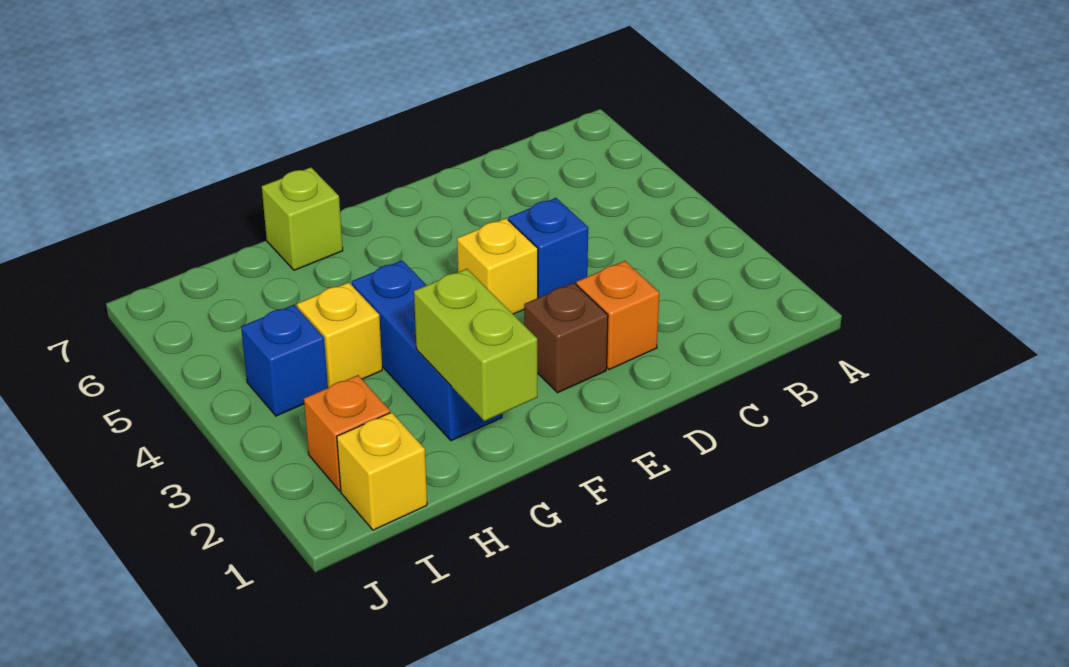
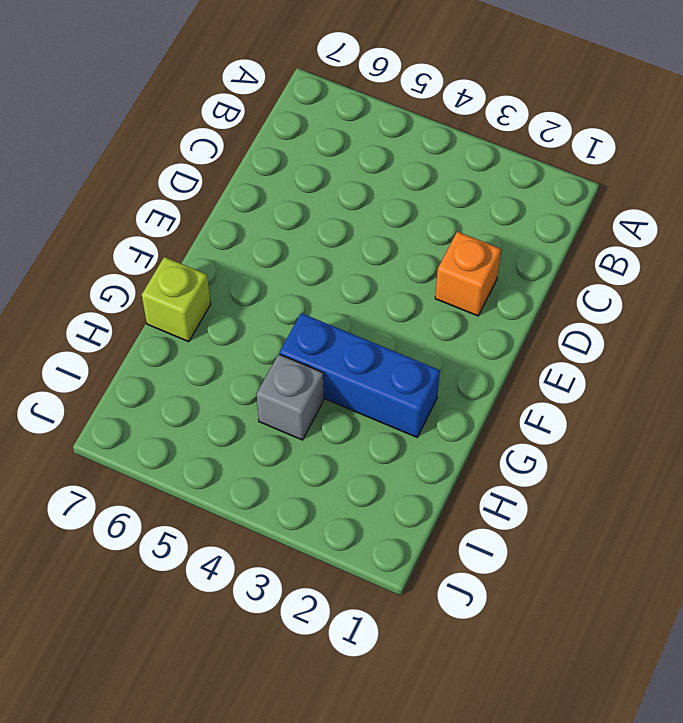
grey 1x1 brick [257,354,324,440] -> yellow 1x1 brick [297,282,382,388]
none -> blue 1x1 brick [508,198,588,298]
none -> brown 1x1 brick [524,283,608,393]

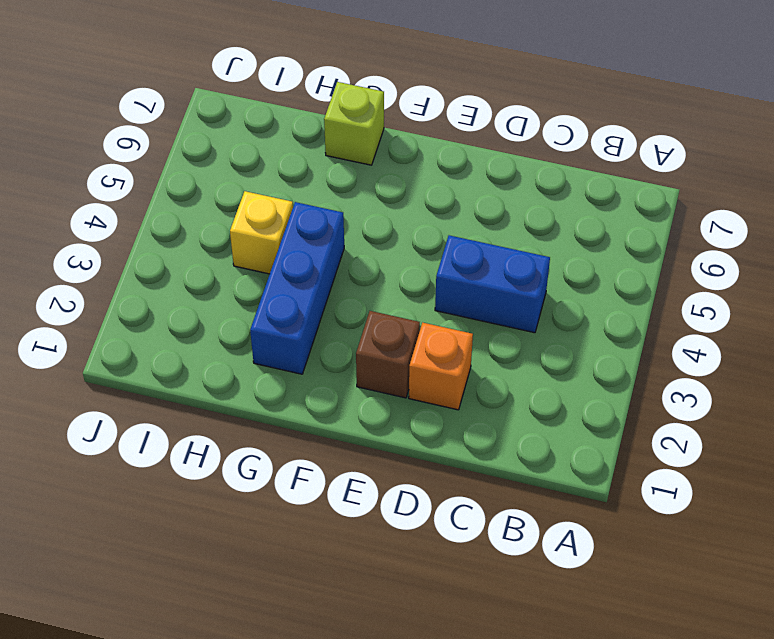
blue 1x2 brick [435,235,550,333] -> blue 1x1 brick [508,198,588,298]
none -> yellow 1x1 brick [457,218,538,314]
none -> yellow 1x1 brick [337,412,427,530]

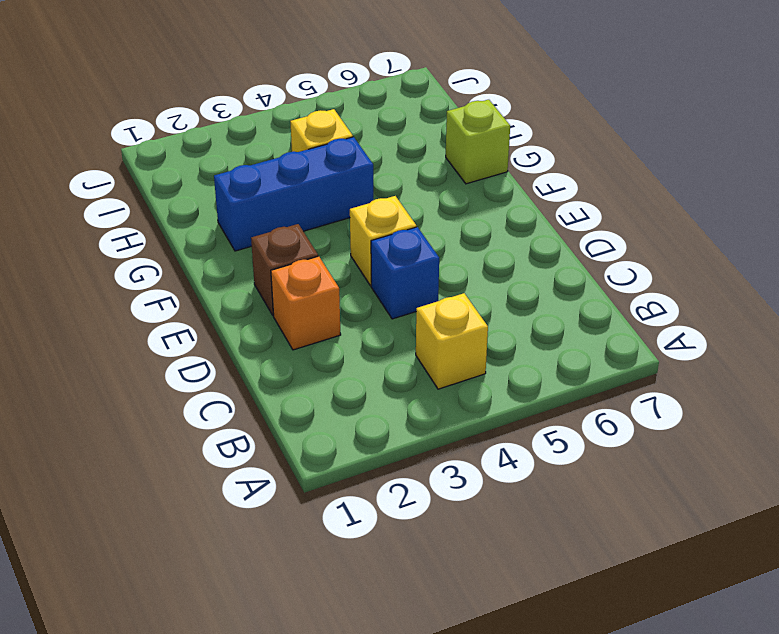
yellow 1x1 brick [416,293,488,389] -> yellow 1x1 brick moved to [337,412,427,530]
none -> orange 1x1 brick [304,375,390,491]
none -> blue 1x1 brick [241,305,328,416]

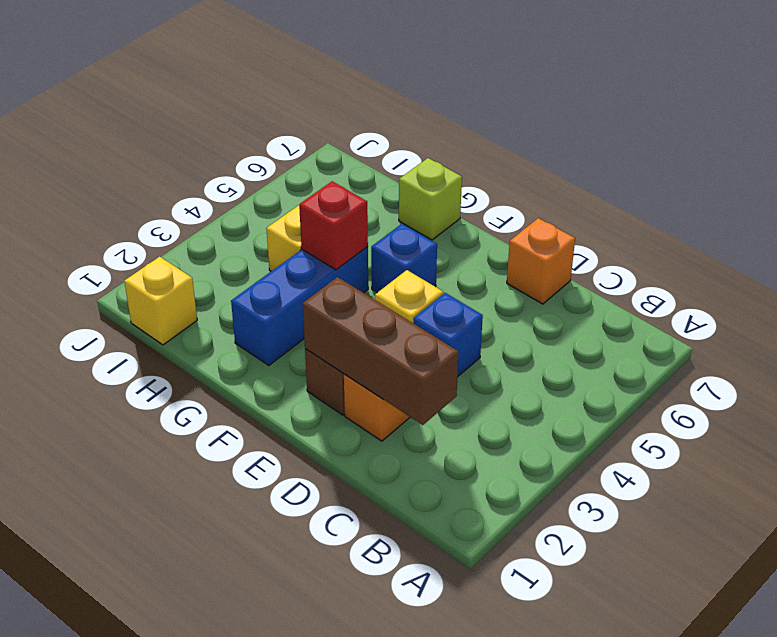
brown 1x3 brick [303,277,458,425] -> none
orange 1x1 brick [507,218,575,304] -> orange 1x1 brick moved to [304,375,390,491]
blue 1x1 brick [371,224,437,293] -> blue 1x1 brick moved to [241,305,328,416]
red 1x1 brick [299,181,368,270] -> none
none -> lime 1x2 brick [414,269,537,421]

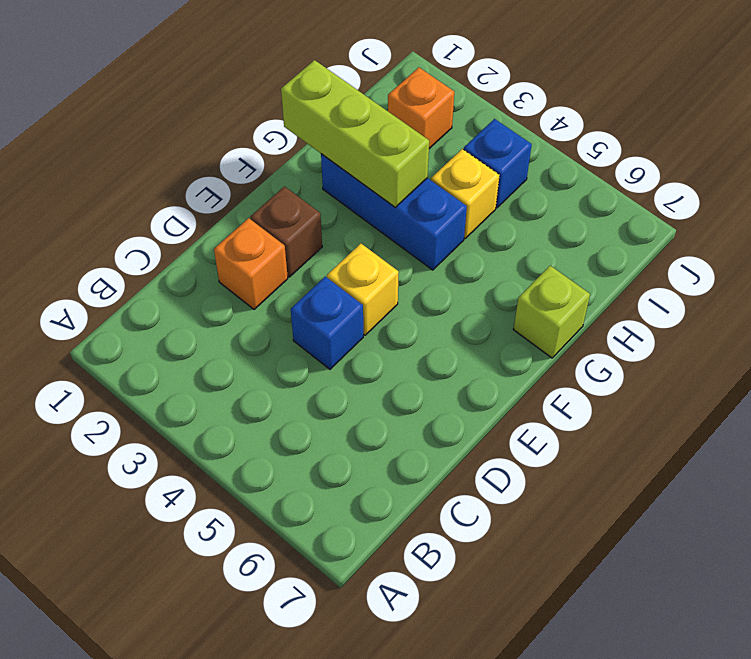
lime 1x3 brick [281,60,429,207] -> lime 1x2 brick [414,269,537,421]
none -> yellow 1x1 brick [337,412,427,530]

